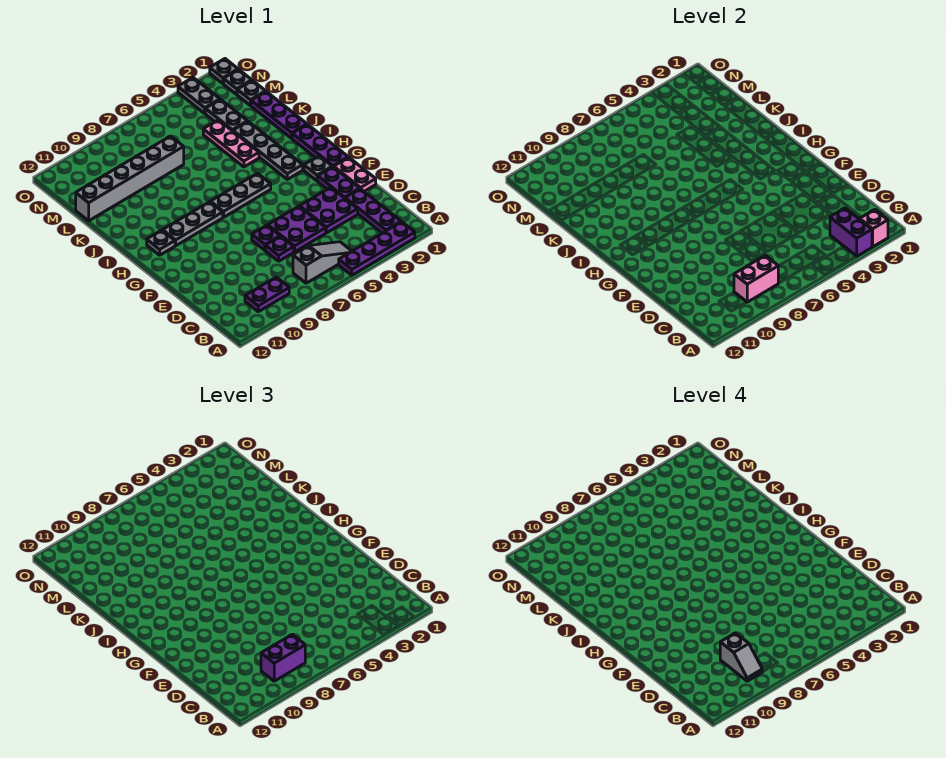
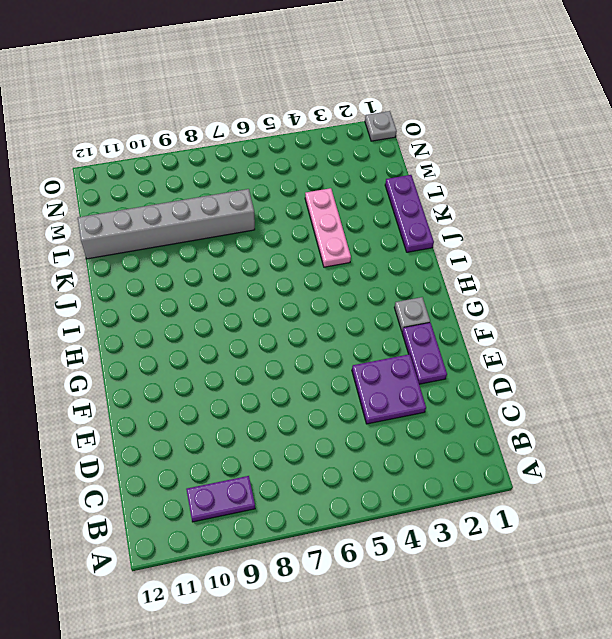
none -> purple 1x4 plate [339,222,415,275]
none -> purple 1x3 plate [345,189,401,233]
none -> grey 1x3 slope [293,242,352,283]

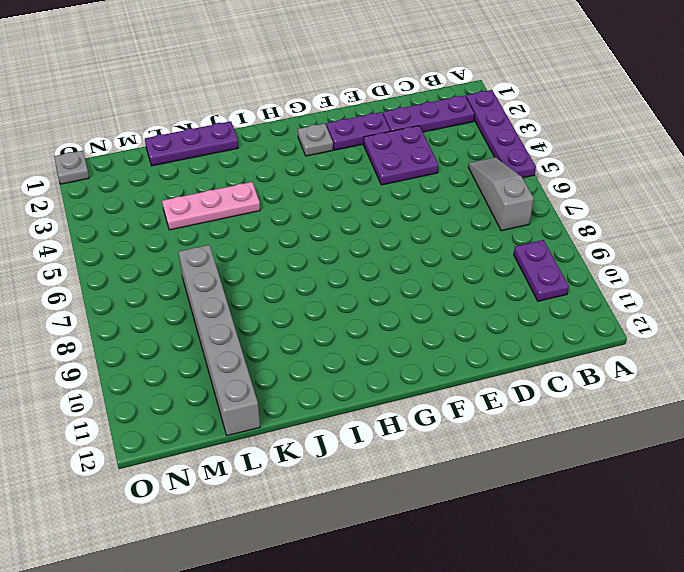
none -> purple 2x2 plate [268,206,326,252]
none -> purple 1x1 plate [265,236,294,261]
none -> pink 1x2 plate [334,157,376,191]

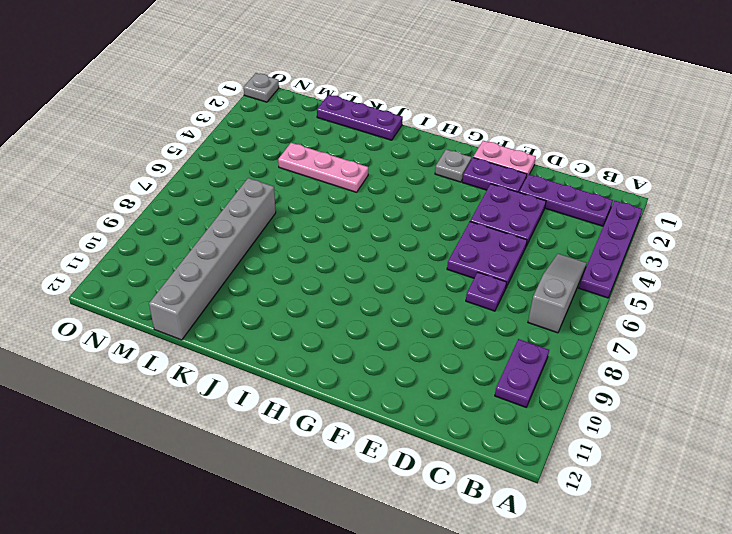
none -> purple 1x1 plate [252,225,280,250]
none -> purple 1x3 plate [292,125,348,167]
none -> grey 1x4 plate [233,122,303,179]

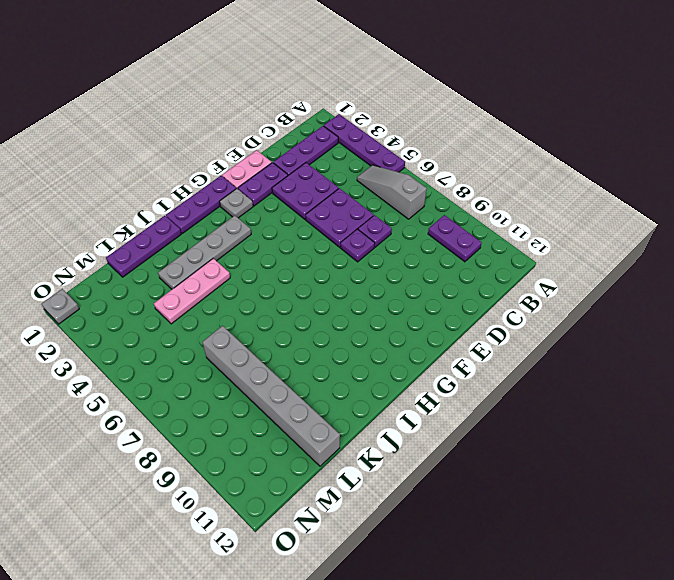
none -> grey 1x3 plate [210,173,271,217]
none -> grey 1x3 plate [163,202,223,246]
none -> grey 1x1 plate [147,230,175,255]

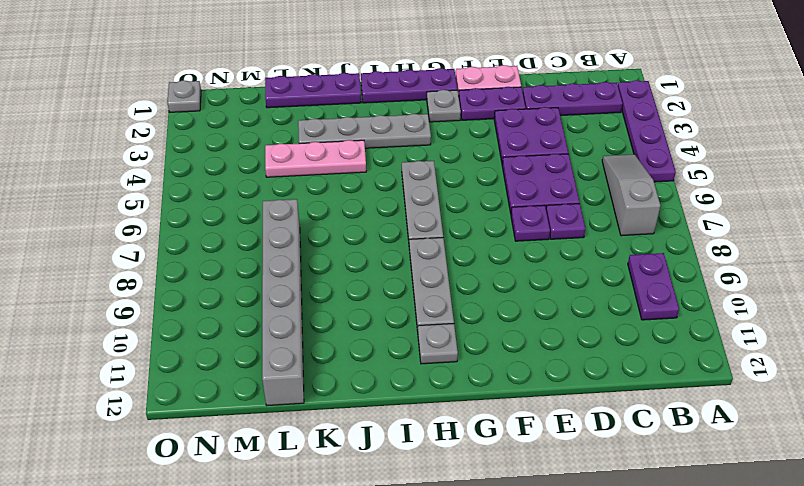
none -> grey 1x2 plate [205,100,247,131]
none -> grey 1x1 plate [237,81,266,106]
none -> grey 1x1 plate [224,70,252,94]

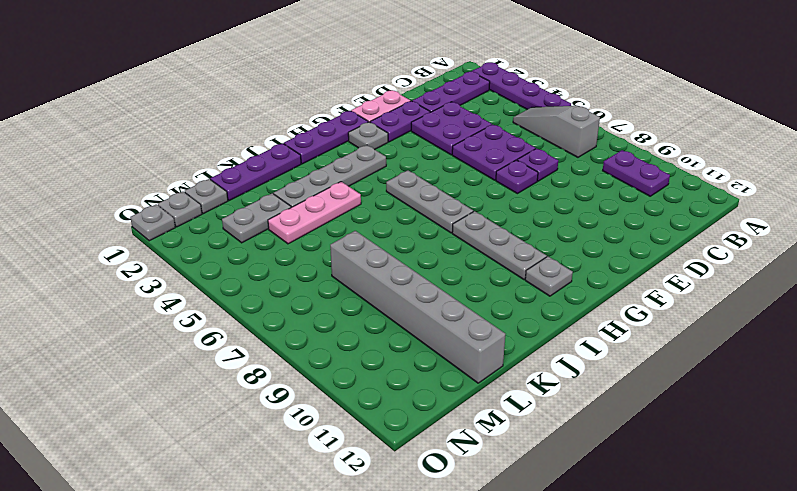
none -> grey 1x2 plate [178,78,220,113]
none -> pink 1x1 brick [860,210,888,247]
none -> purple 1x2 brick [830,208,872,256]

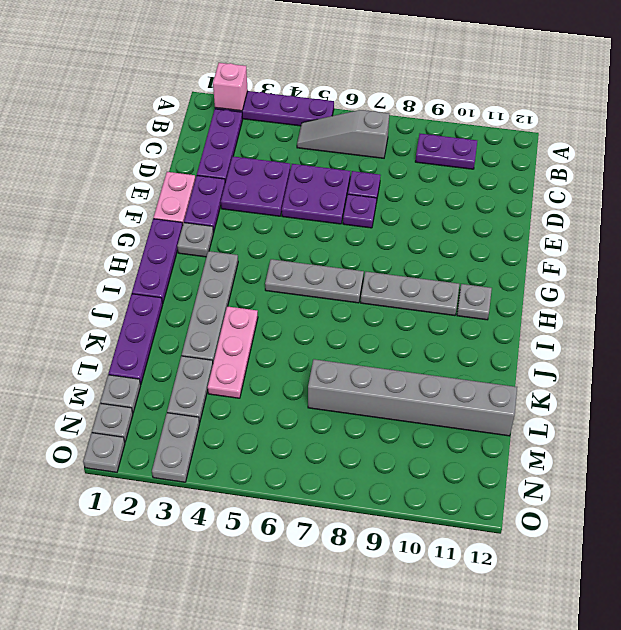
none -> purple 1x2 brick [830,208,872,256]
none -> pink 1x2 brick [734,255,778,302]
none -> purple 1x2 brick [261,634,305,681]

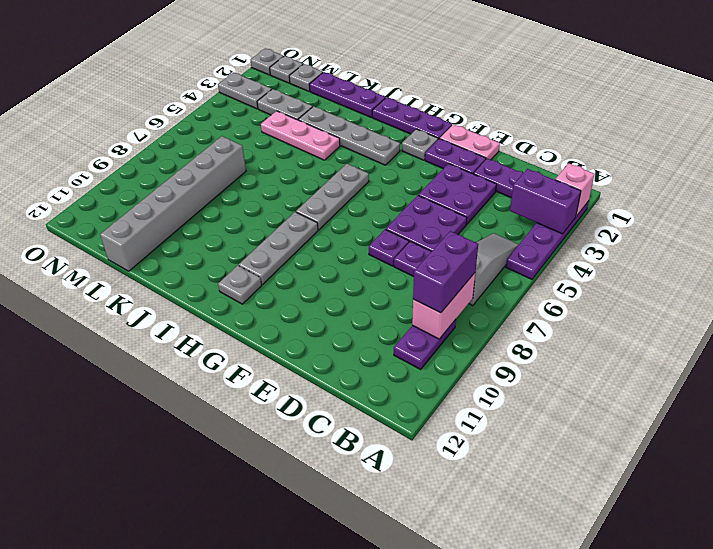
none -> grey 1x2 slope [720,633,762,681]

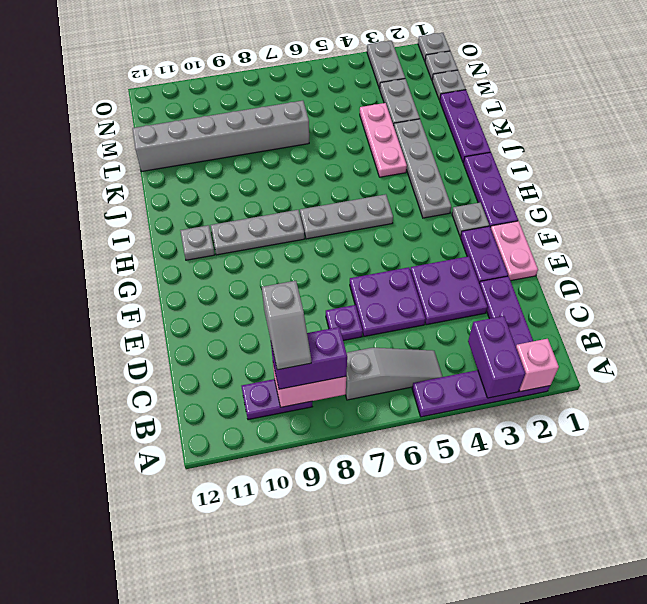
none -> purple 1x1 plate [252,225,280,250]

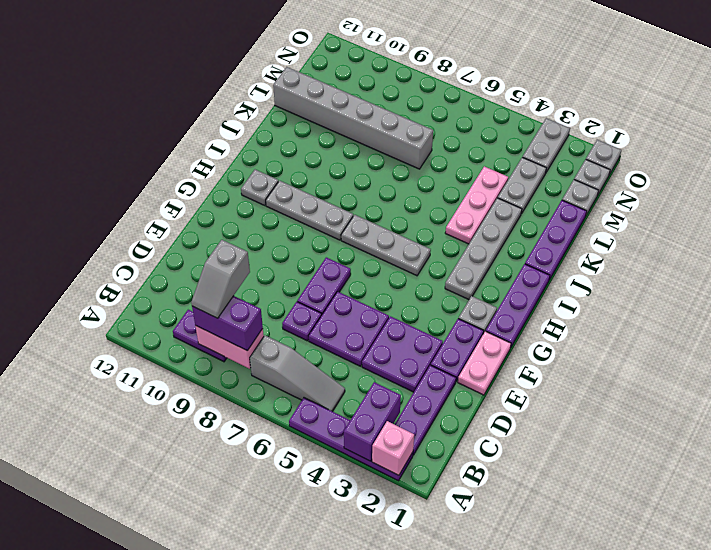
purple 1x2 plate [297,257,351,314] -> purple 1x1 plate [252,225,280,250]

